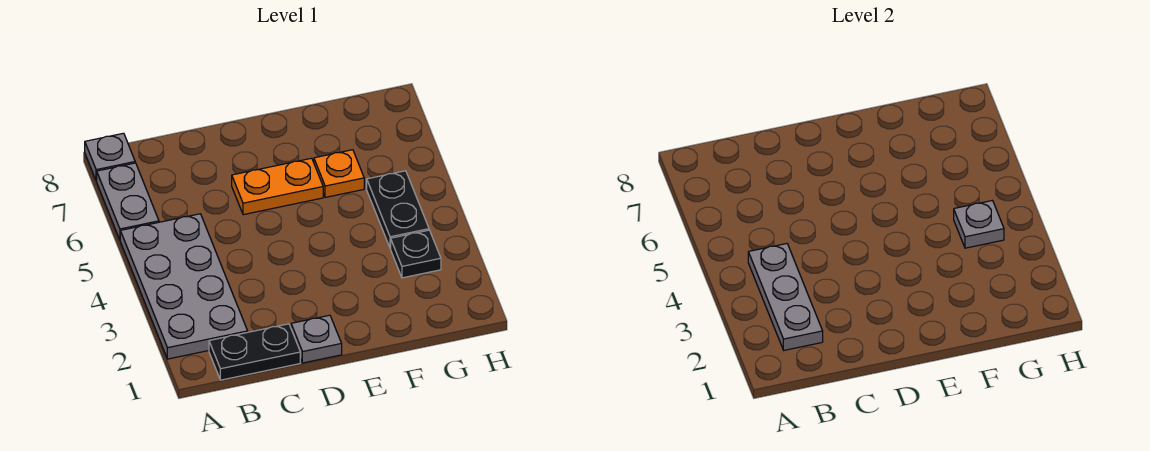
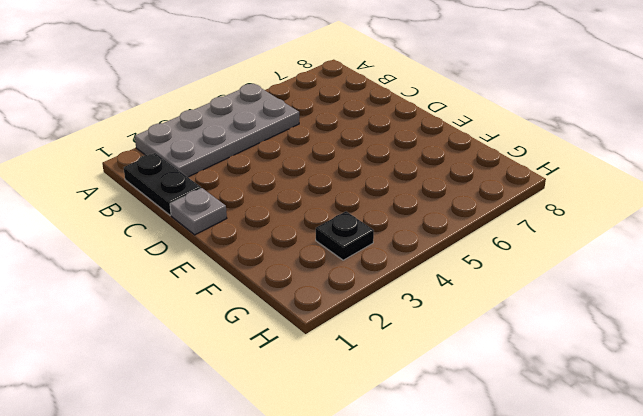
none -> grey 1x2 plate [97,163,159,240]
none -> grey 1x1 plate [85,133,135,181]

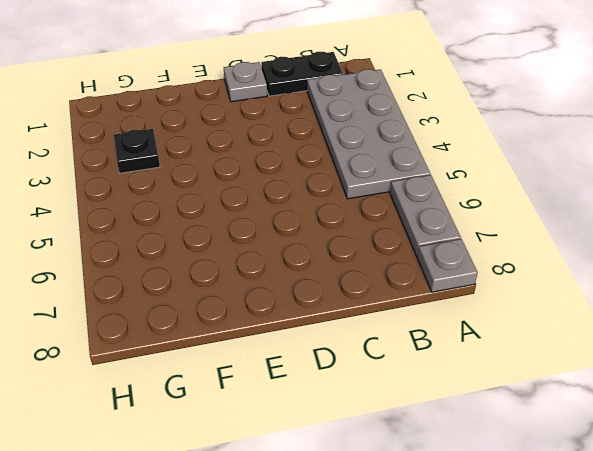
none -> orange 1x2 plate [232,158,323,215]
none -> orange 1x1 plate [314,150,364,197]

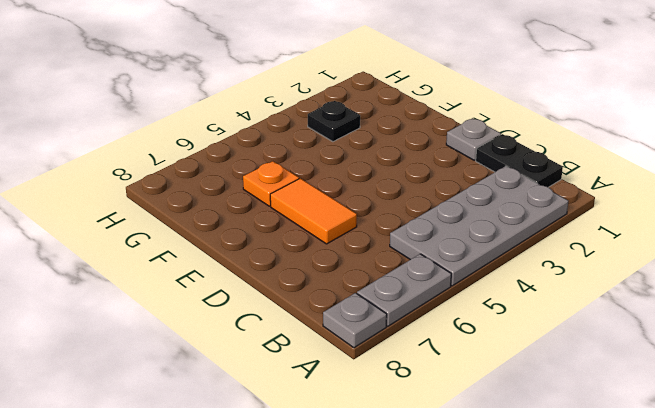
orange 1x2 tile [270,178,357,244] -> orange 1x2 plate [232,158,323,215]
none -> black 1x2 plate [367,171,429,248]
none -> grey 1x3 plate [748,244,823,350]

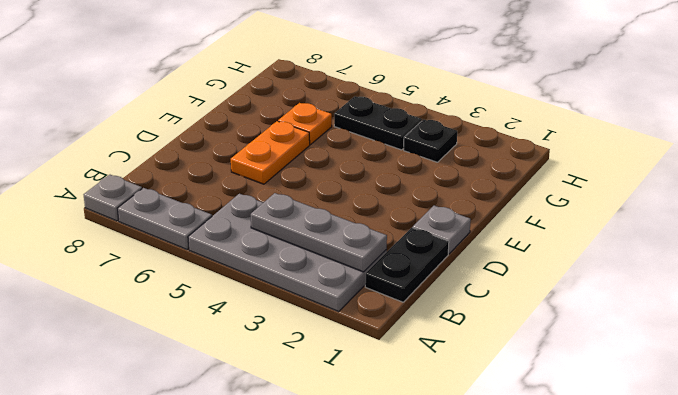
none -> grey 1x1 plate [954,201,1004,248]

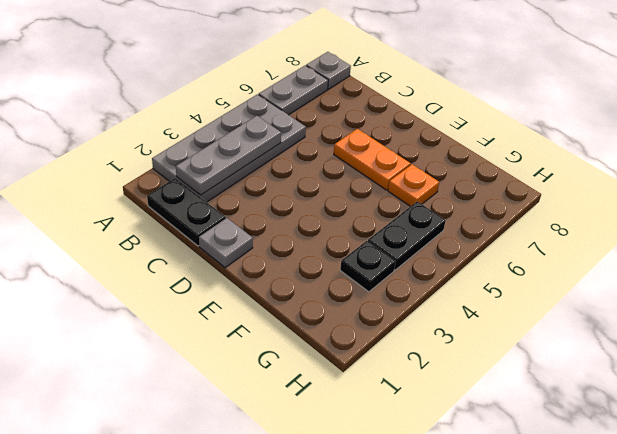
none -> grey 1x1 plate [954,201,1004,248]

